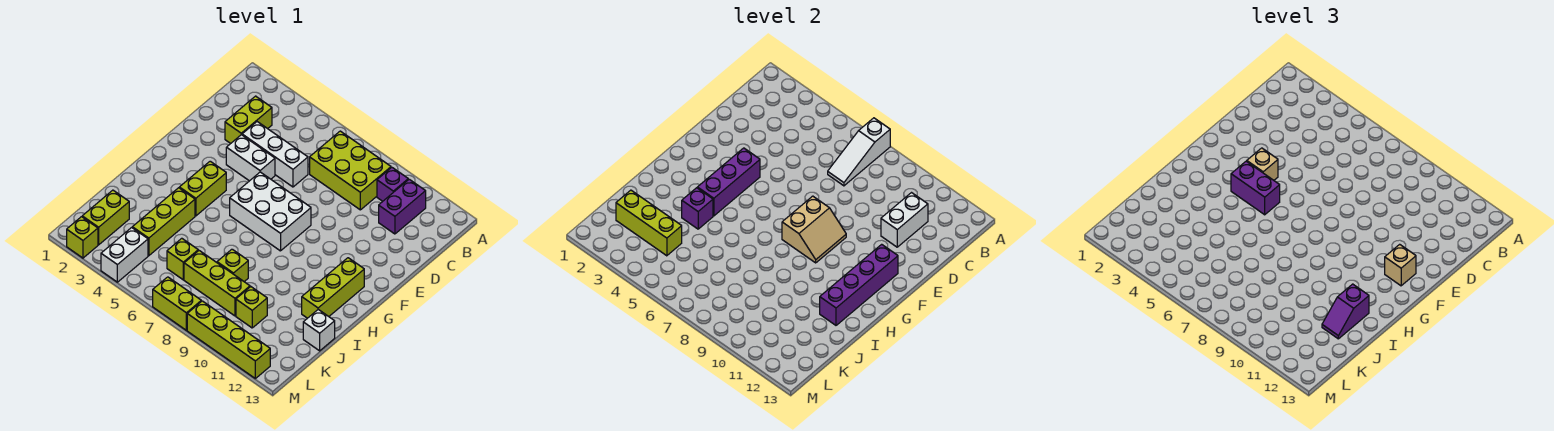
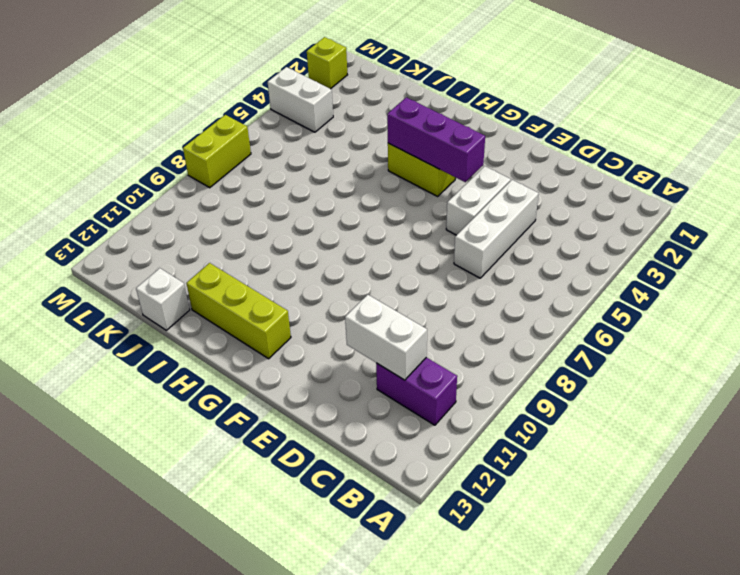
none -> lime 2x3 brick [310,131,391,210]
none -> purple 1x1 brick [377,167,408,201]
none -> lime 1x2 brick [225,96,272,144]
none -> white 2x3 brick [230,172,311,251]

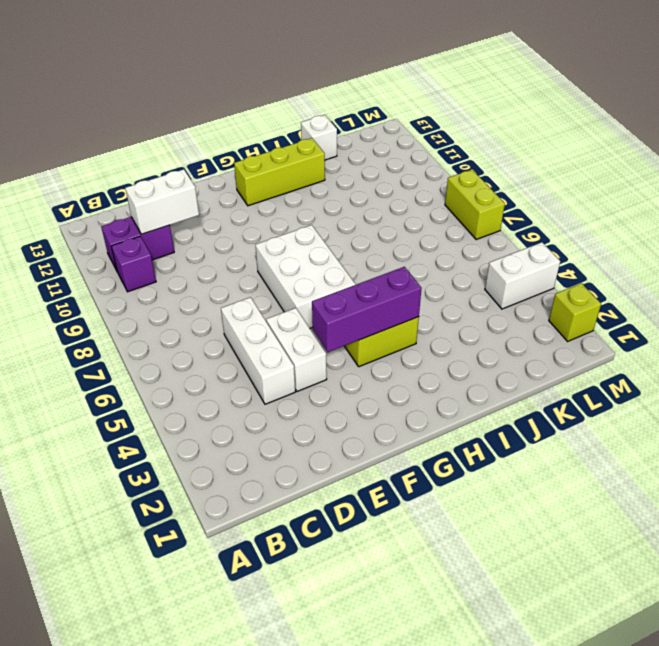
none -> lime 2x3 brick [310,131,391,210]
none -> lime 1x2 brick [225,96,272,144]
none -> lime 1x3 brick [132,188,195,256]
none -> lime 1x1 brick [217,249,248,282]

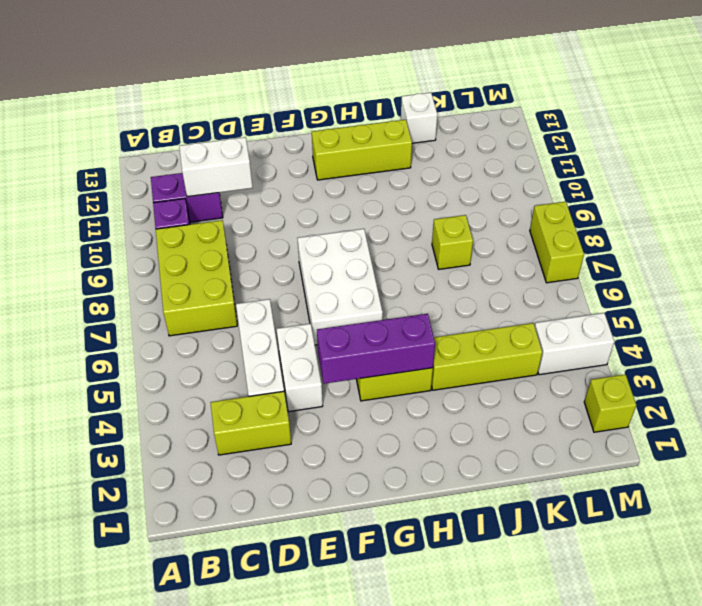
none -> lime 1x2 brick [82,190,129,245]
none -> lime 1x1 brick [167,238,198,280]
none -> lime 1x3 brick [184,251,250,316]
none -> lime 1x1 brick [236,287,267,328]

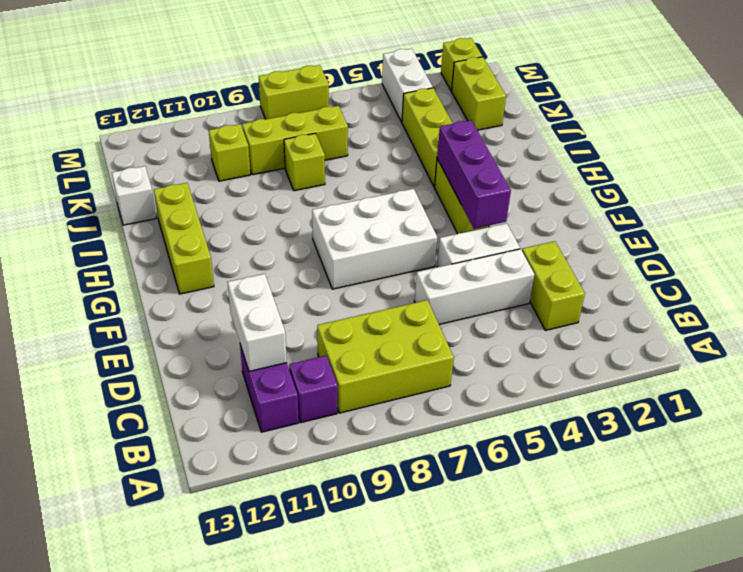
none -> lime 1x1 brick [167,238,198,280]
none -> lime 1x4 brick [187,301,270,378]
none -> white 1x3 slope [828,118,890,186]
none -> tan 2x2 slope [782,196,846,263]

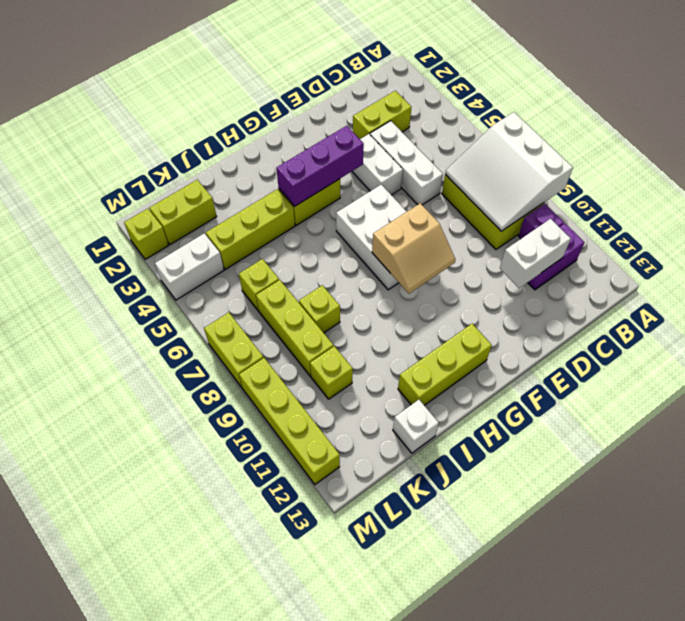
white 3x3 slope [445,112,573,231] -> white 1x3 slope [828,118,890,186]
none -> purple 1x4 brick [820,244,898,325]
none -> purple 1x1 brick [682,188,713,229]
none -> lime 1x3 brick [616,190,682,256]
none -> tan 1x1 brick [1247,148,1278,180]

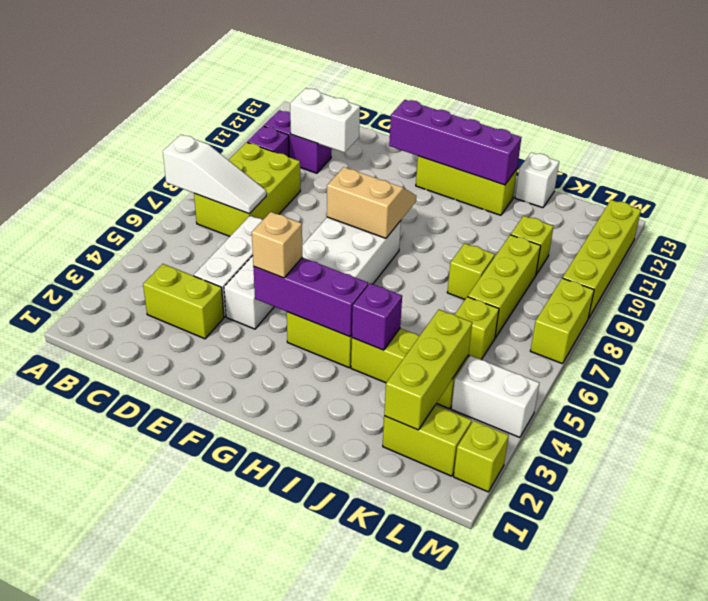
none -> tan 1x1 brick [1385,244,1416,286]
none -> purple 1x2 brick [1231,161,1280,215]
none -> purple 1x2 slope [1322,284,1369,339]

